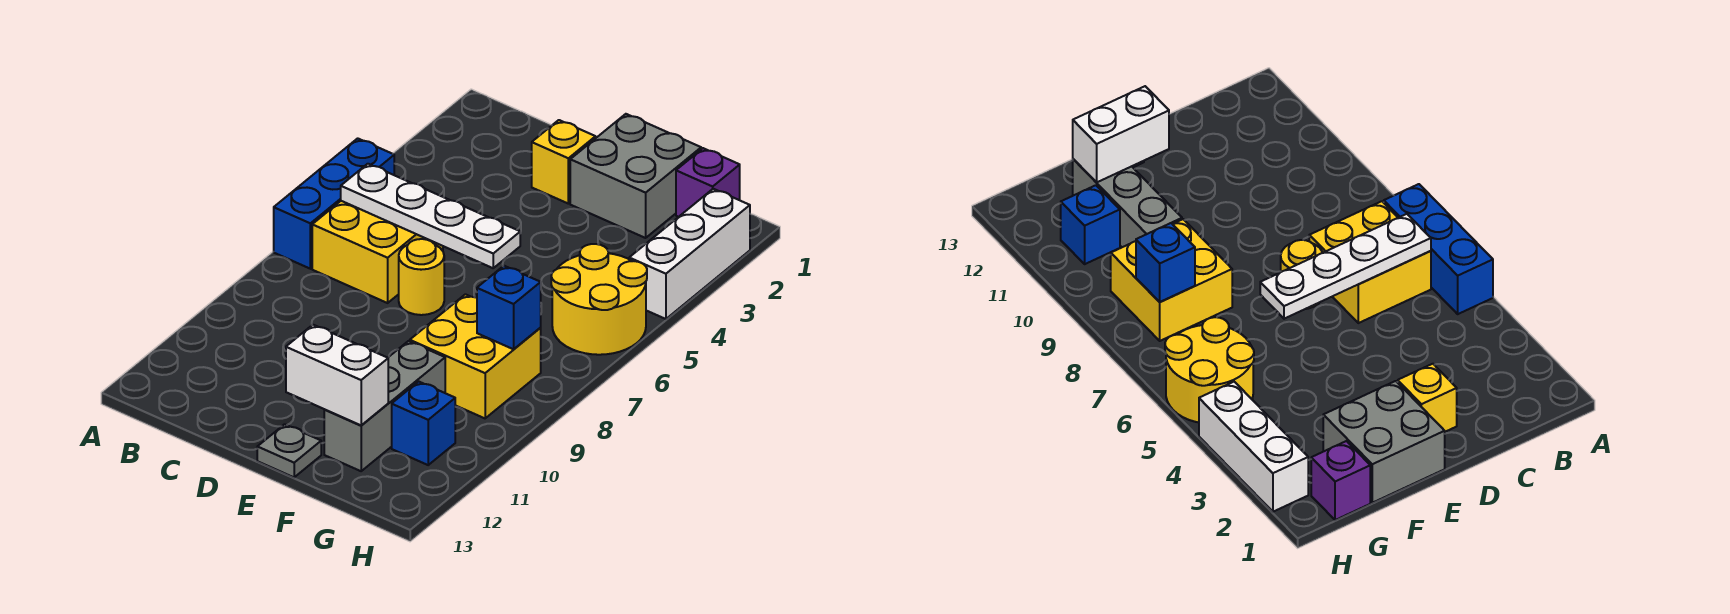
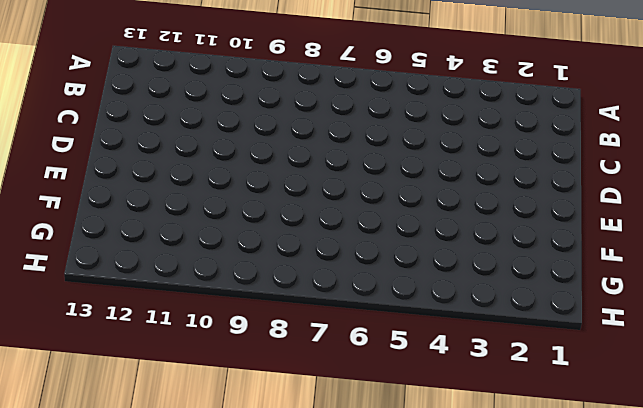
none -> blue 1x3 brick [274,138,394,269]
none -> yellow 2x2 brick [312,201,443,303]
none -> yellow 1x1 brick [532,120,596,204]

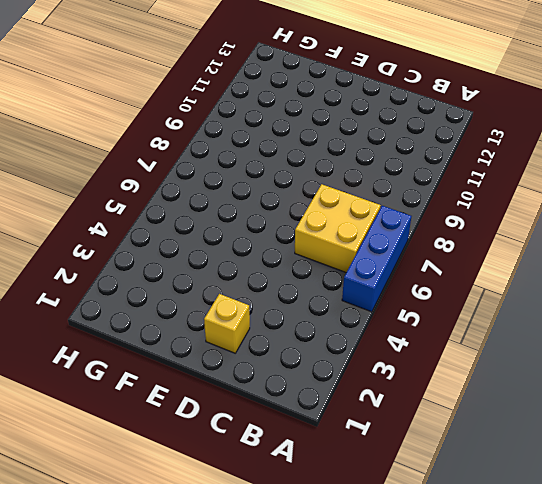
none -> yellow 1x1 round brick [399,239,444,315]
none -> grey 2x2 brick [570,114,701,238]
none -> grey 1x1 plate [257,424,321,477]

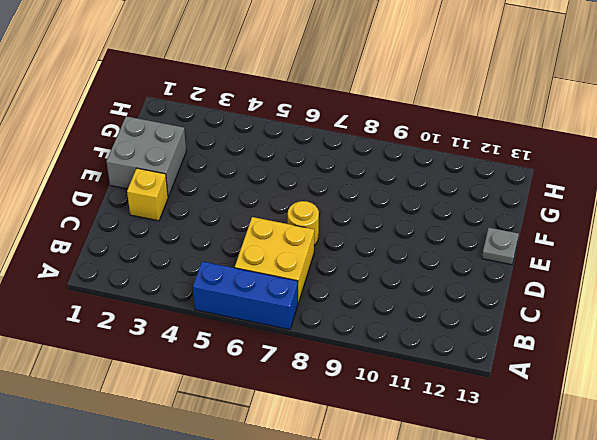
none -> yellow 2x2 brick [410,294,541,418]
none -> grey 1x3 brick [324,341,445,471]
none -> purple 1x1 brick [676,148,740,217]

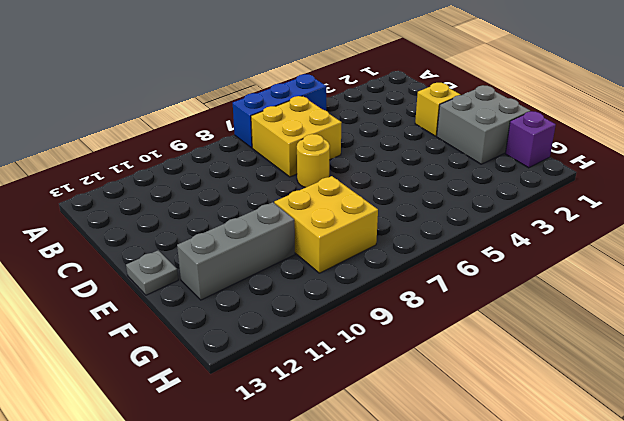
none -> yellow 2x2 round brick [551,244,647,355]
none -> blue 1x1 brick [392,381,455,465]
none -> white 1x3 brick [629,189,750,319]

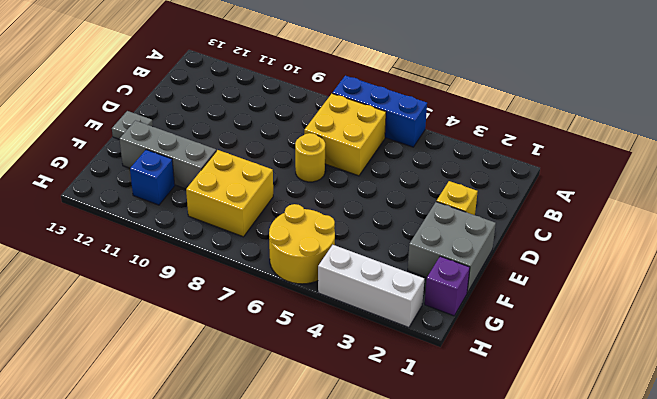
none -> white 1x4 plate [341,164,520,268]
none -> white 1x2 brick [286,325,388,425]
none -> blue 1x1 brick [477,266,541,349]

